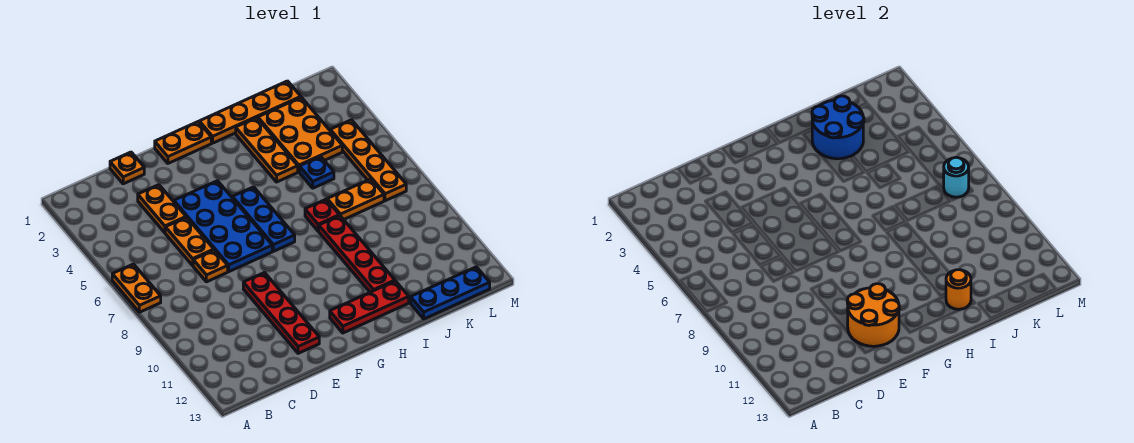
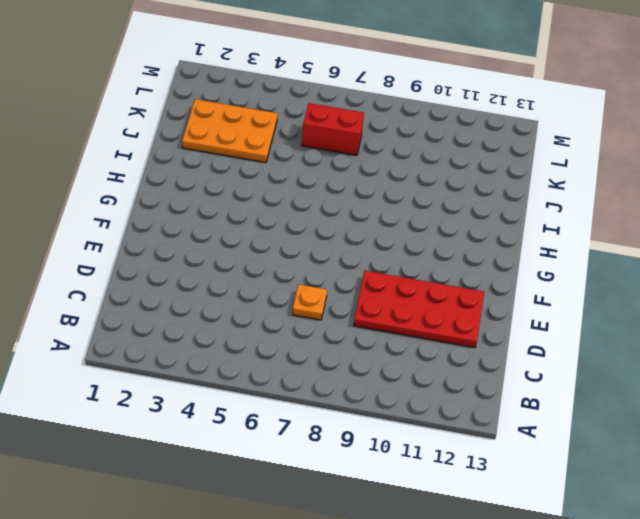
red 2x4 plate [354,271,484,348] -> red 1x4 plate [243,273,319,353]
red 1x2 brick [302,103,364,155] -> orange 1x2 plate [327,179,384,220]
none -> orange 1x2 plate [112,264,161,312]
none -> orange 1x1 plate [110,152,144,184]
none -> orange 1x2 plate [138,185,186,233]

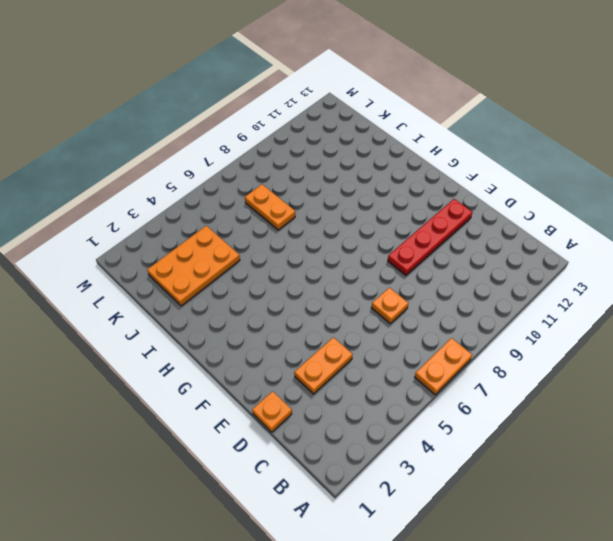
none -> orange 1x2 plate [165,217,214,265]
none -> blue 2x4 plate [174,181,272,272]
none -> orange 1x2 plate [155,122,211,163]

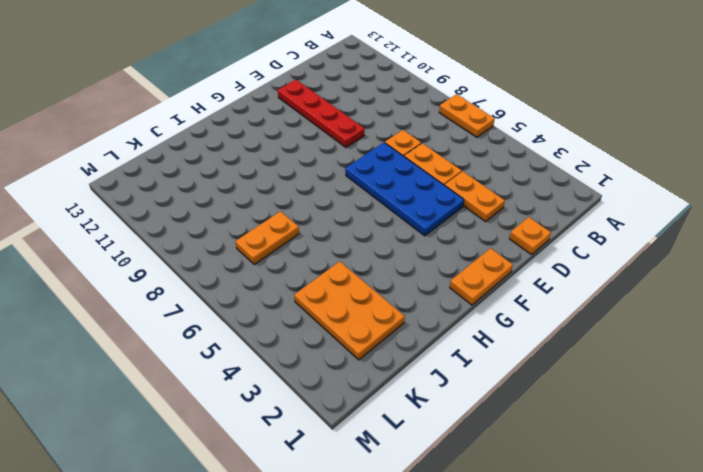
none -> blue 1x3 plate [232,187,295,251]
none -> red 1x3 plate [330,281,409,333]
none -> orange 1x4 plate [199,81,301,143]

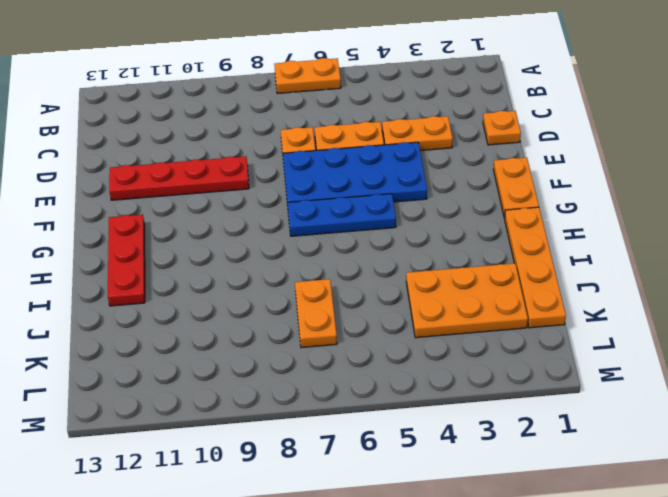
none -> orange 1x3 plate [236,118,298,182]
none -> red 1x1 plate [305,199,339,231]
none -> red 1x4 plate [319,216,395,292]

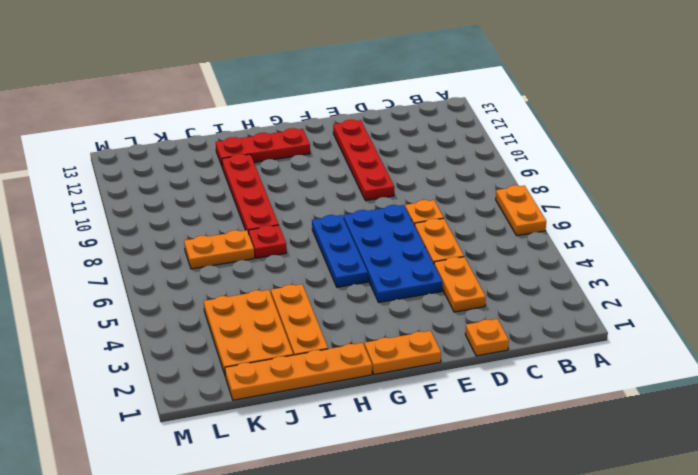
none -> blue 1x1 plate [300,156,334,188]
none -> blue 1x3 plate [411,267,490,319]
none -> orange 1x4 plate [330,120,406,201]

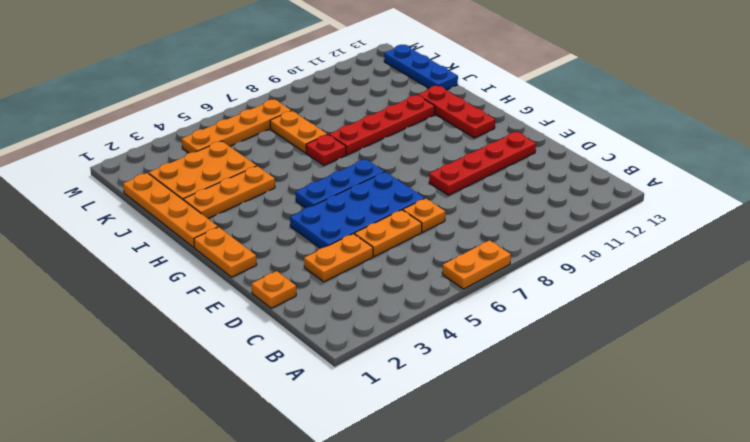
none -> blue 1x1 plate [300,156,334,188]
none -> orange 2x2 round brick [847,284,899,346]
none -> blue 2x2 round brick [812,96,864,159]

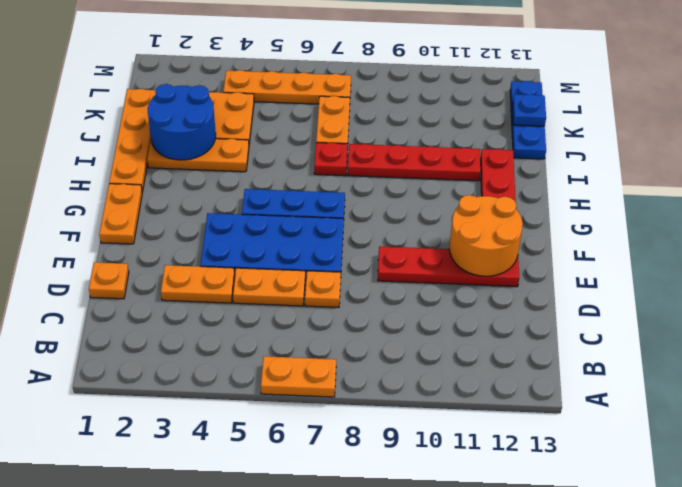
blue 1x1 plate [513,94,546,126] -> blue 1x1 plate moved to [300,156,334,188]
none -> orange 1x1 round brick [946,270,971,309]
none -> cyan 1x1 round brick [944,157,969,197]

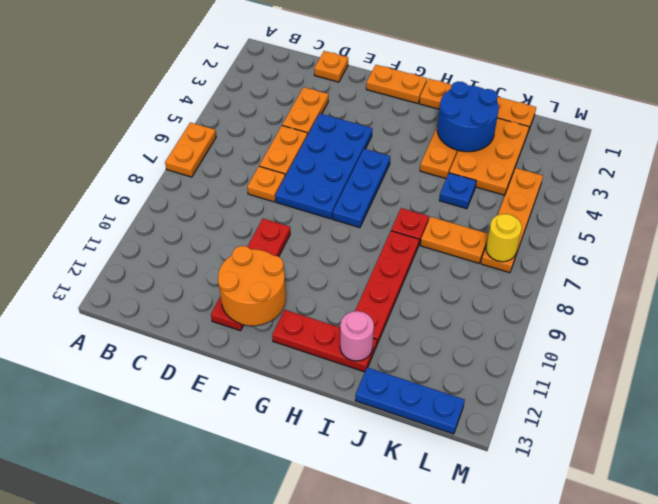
pink 1x1 round brick [340,311,374,361] -> orange 1x1 round brick [946,270,971,309]
yellow 1x1 round brick [486,214,522,262] -> cyan 1x1 round brick [944,157,969,197]

